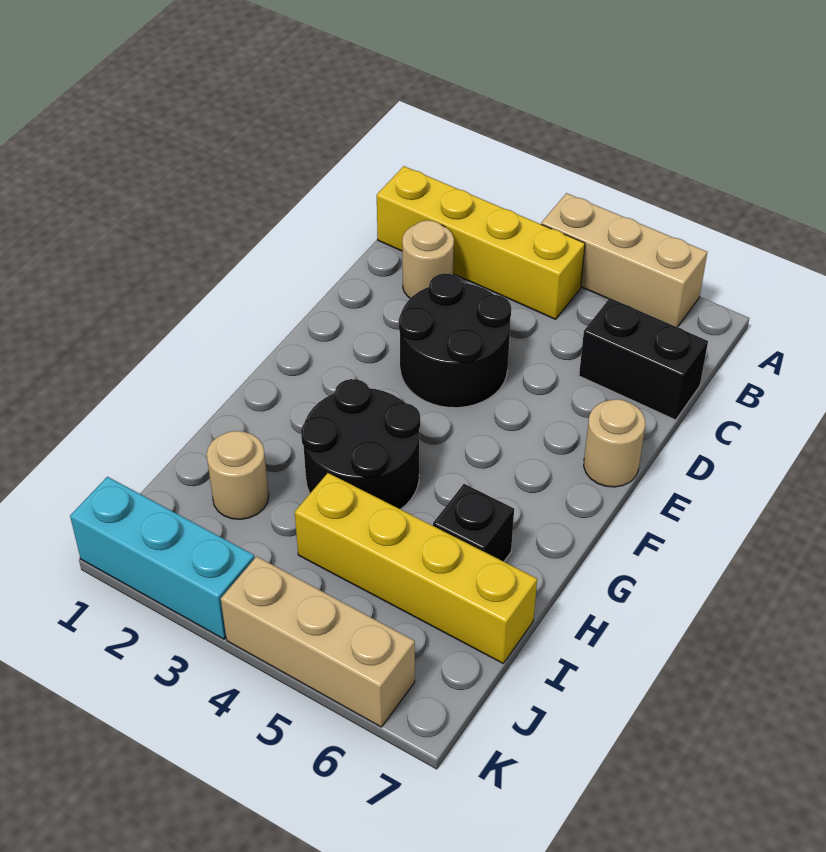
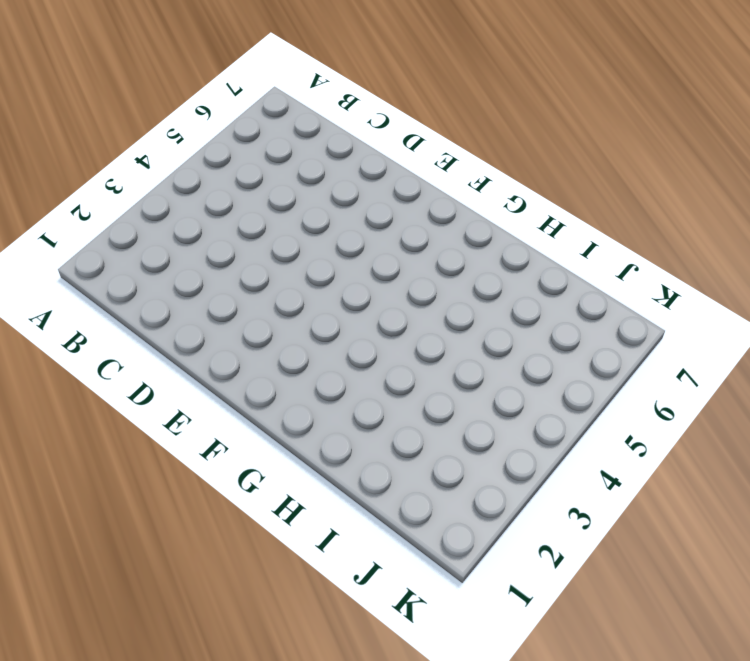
none -> tan 1x3 brick [541,193,707,327]
none -> yellow 1x4 brick [377,166,585,319]
none -> tan 1x1 round brick [402,220,454,298]

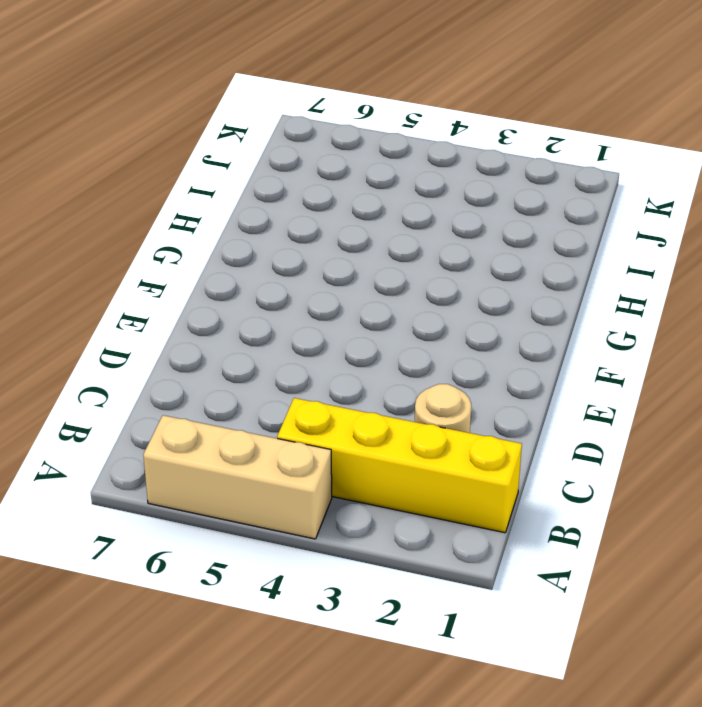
none -> black 1x2 brick [579,298,708,420]
none -> black 2x2 round brick [399,274,511,408]
none -> tan 1x1 round brick [584,399,645,487]

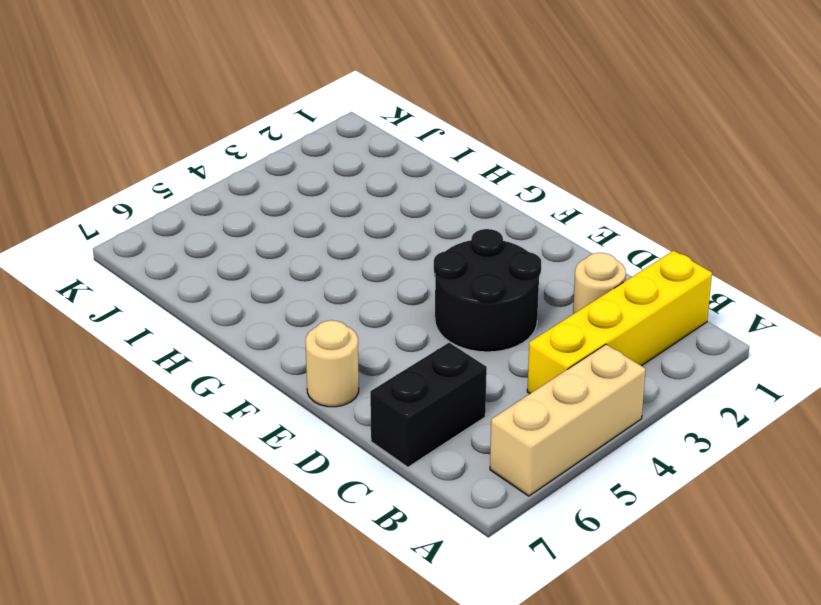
none -> black 2x2 round brick [301,379,420,509]
none -> black 1x1 brick [433,484,514,562]
none -> tan 1x1 round brick [207,431,269,519]

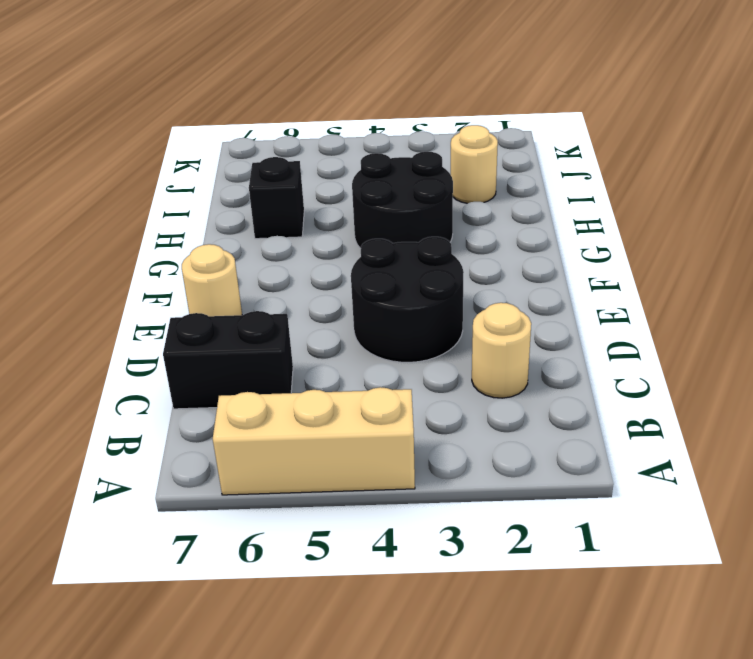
none -> yellow 1x4 brick [377,166,585,319]
none -> yellow 1x4 brick [295,473,537,663]
none -> cyan 1x3 brick [70,477,254,639]

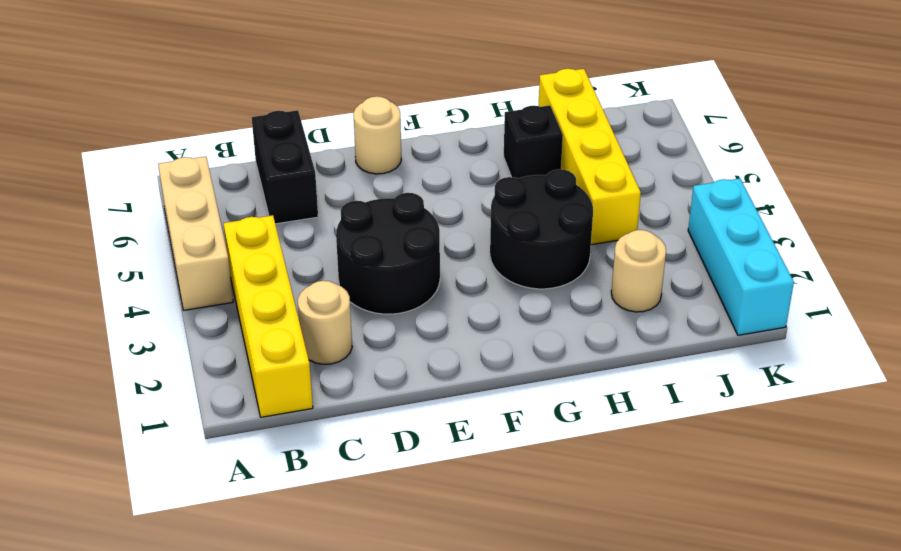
none -> tan 1x3 brick [221,556,415,727]

